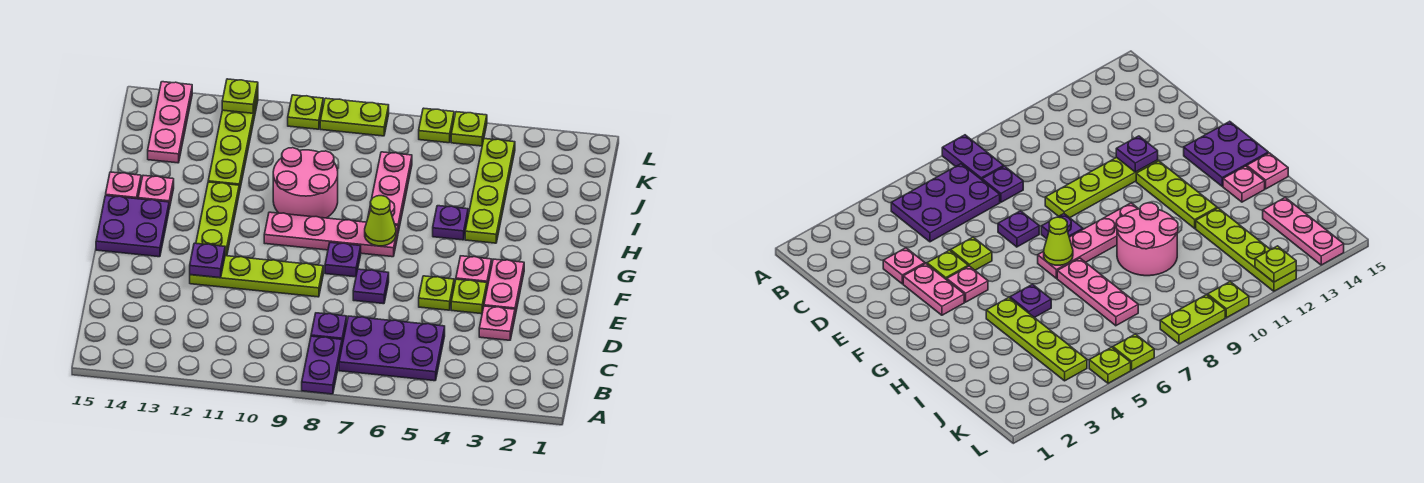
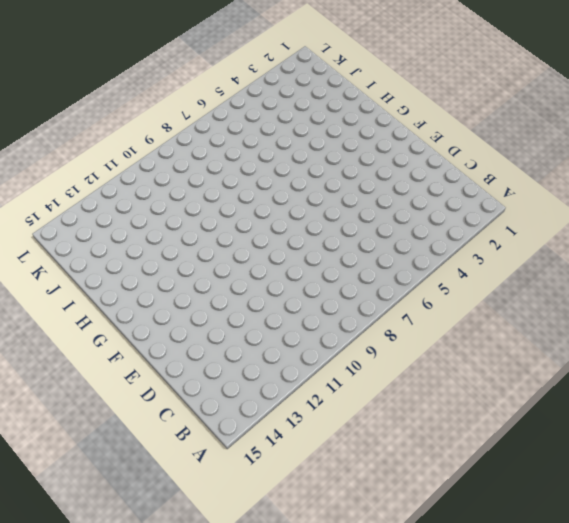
none -> purple 1x2 plate [302,336,342,394]
none -> purple 2x3 plate [339,316,445,381]
none -> purple 1x1 plate [311,313,347,345]

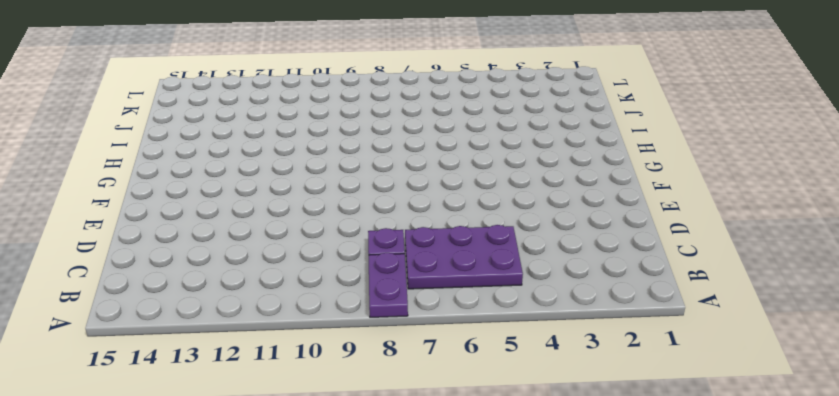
none -> pink 1x1 plate [479,306,515,340]
none -> pink 1x2 plate [484,259,524,315]
none -> lime 1x1 plate [451,279,487,314]

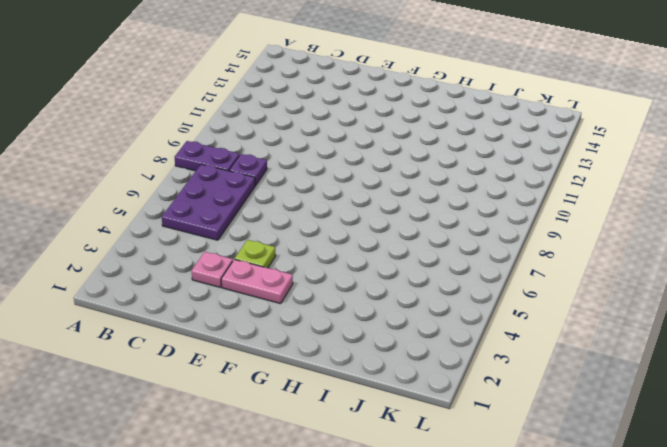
none -> lime 1x1 plate [419,276,454,310]
none -> purple 1x1 plate [353,269,389,304]
none -> lime 1x4 plate [190,256,323,297]

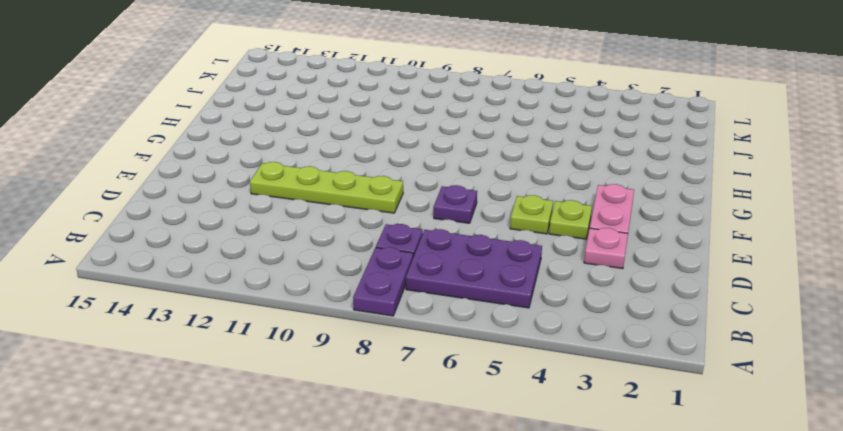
none -> pink 1x1 plate [456,256,492,287]
none -> purple 1x1 plate [325,243,361,277]
none -> lime 1x3 plate [196,182,239,256]

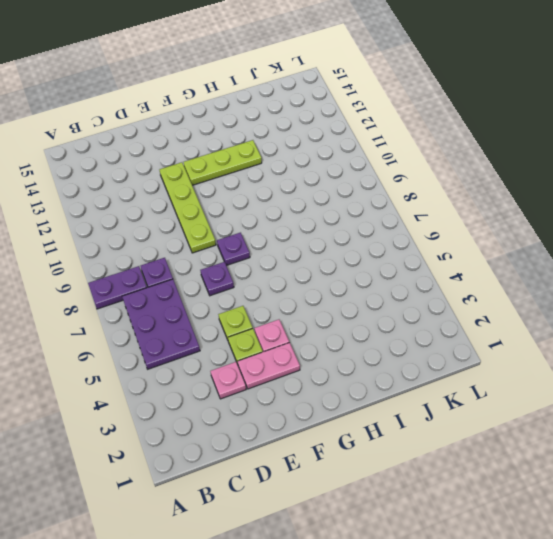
none -> purple 2x2 plate [96,196,169,257]
none -> pink 1x4 plate [264,212,398,257]
none -> lime 1x4 plate [465,139,515,243]

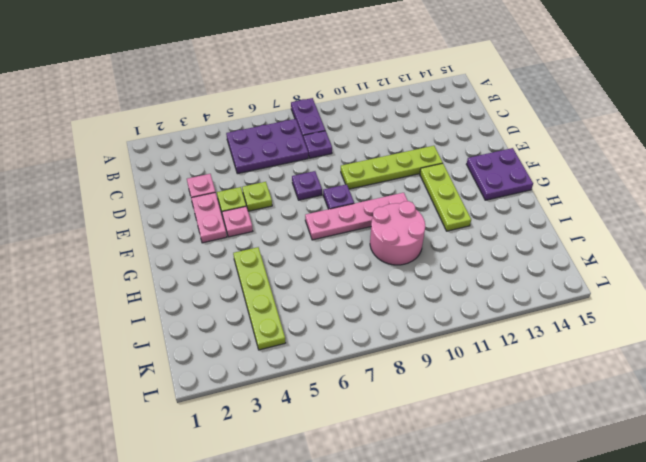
none -> purple 1x1 plate [433,206,468,240]
none -> pink 1x3 plate [368,152,412,232]
none -> pink 1x1 plate [138,175,174,209]

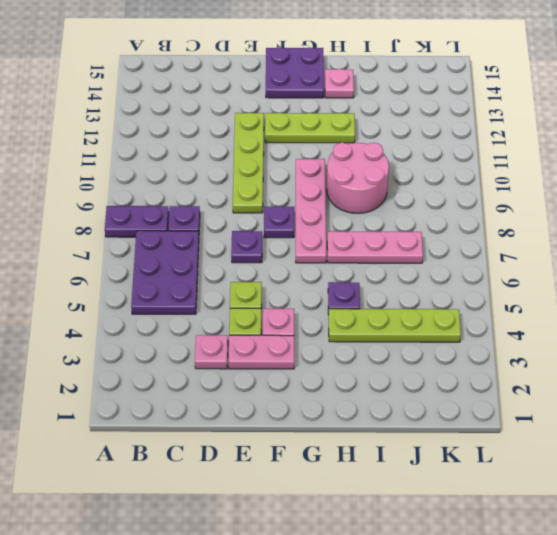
none -> pink 1x1 plate [106,172,141,199]
none -> lime 1x4 plate [208,93,258,192]
none -> pink 1x3 plate [148,82,192,163]

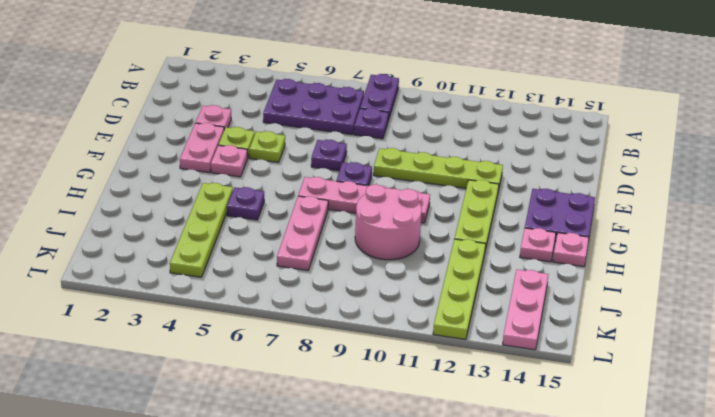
none -> lime 1x1 plate [451,112,487,146]
none -> lime 1x1 plate [419,108,454,143]
none -> lime 1x2 plate [320,98,389,136]

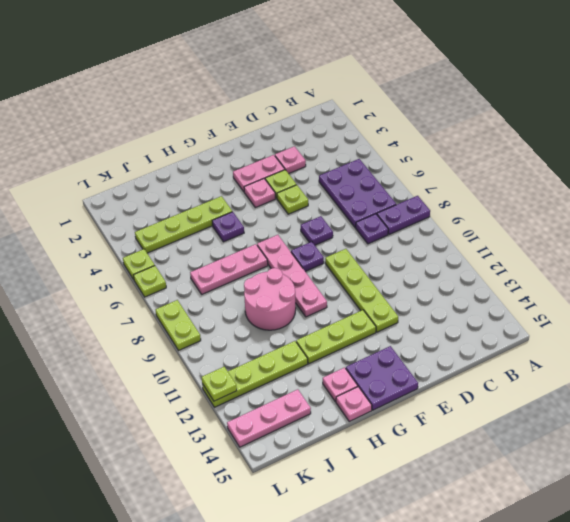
none -> lime 1x1 plate [288,95,323,129]
none -> purple 1x1 plate [190,243,225,278]
none -> lime 1x1 cone [365,196,396,246]

